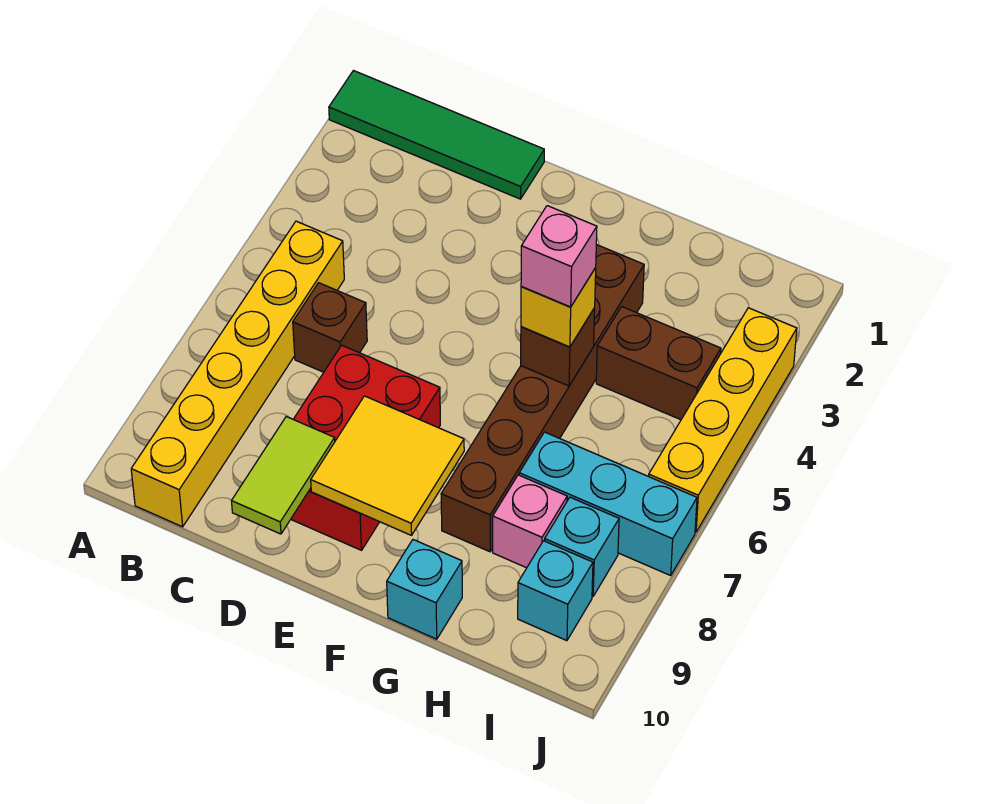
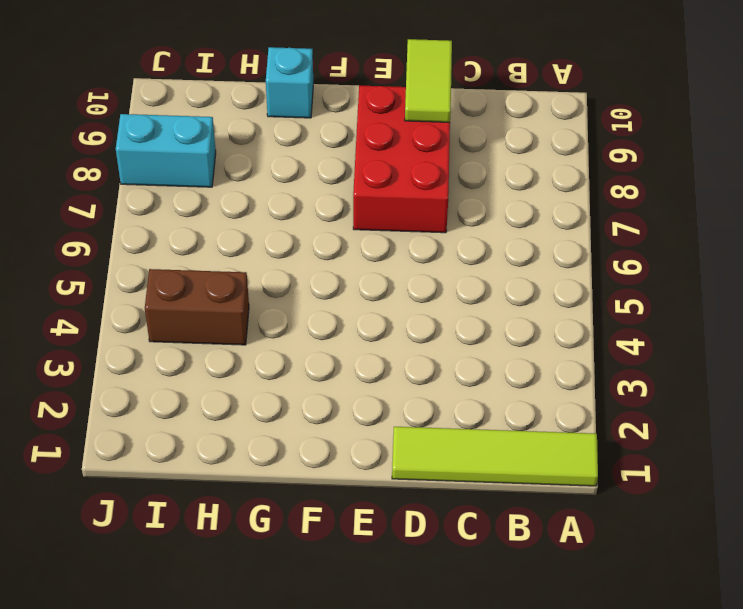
lime 1x4 tile [392,427,598,486] -> green 1x4 tile [329,71,544,199]
cyan 1x2 brick [116,114,216,187] -> cyan 1x1 brick [545,497,619,597]
none -> yellow 1x6 brick [131,221,344,527]
none -> brown 1x1 brick [293,283,367,372]
none -> brown 1x6 brick [441,245,644,552]

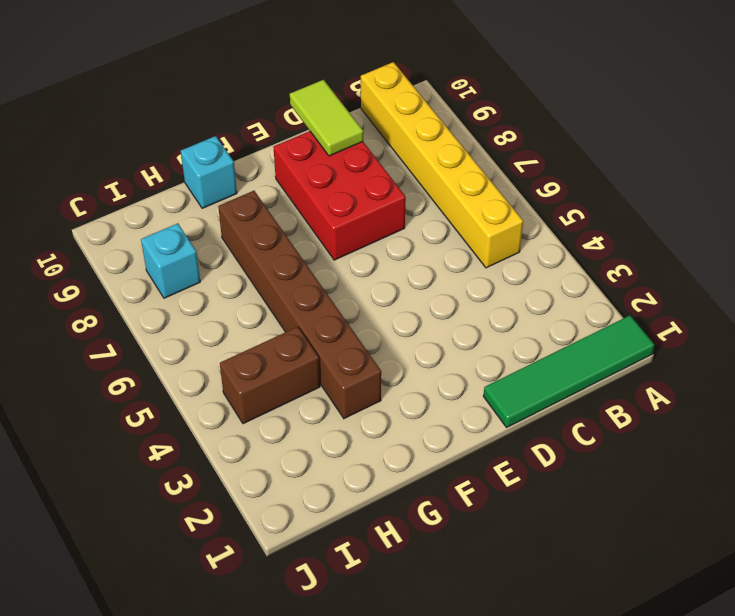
none -> brown 1x1 brick [293,283,367,372]
none -> cyan 1x3 brick [519,432,697,575]
none -> pink 1x1 brick [493,475,567,568]

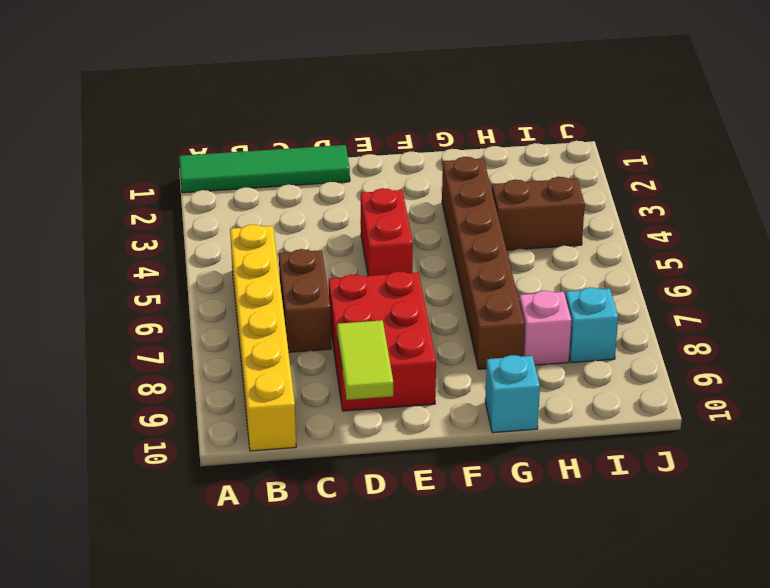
brown 1x2 brick [279,249,331,352] -> brown 1x1 brick [293,283,367,372]
red 1x2 brick [361,188,413,276] -> none
none -> cyan 1x3 brick [519,432,697,575]
none -> cyan 1x1 brick [518,541,593,641]
none -> yellow 1x4 brick [649,308,797,532]

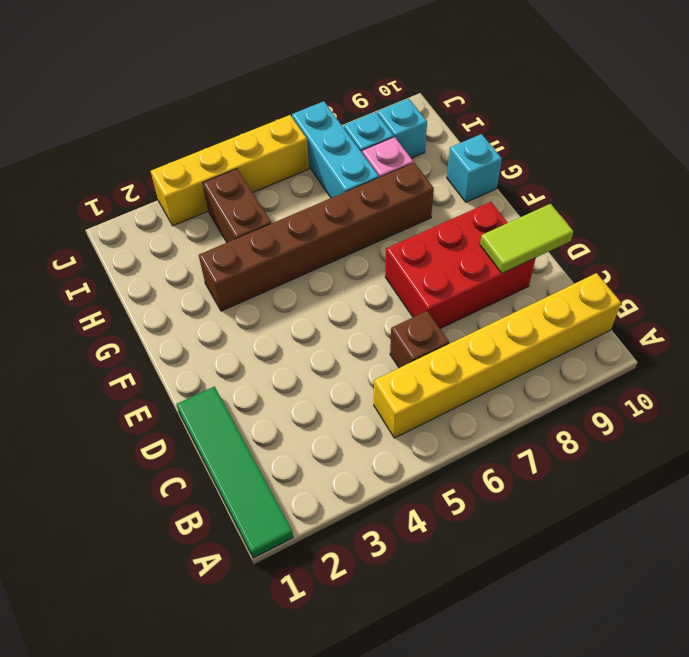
none -> yellow 2x2 tile [311,396,464,535]
none -> brown 1x1 brick [521,308,595,386]
none -> yellow 1x1 brick [521,268,596,347]

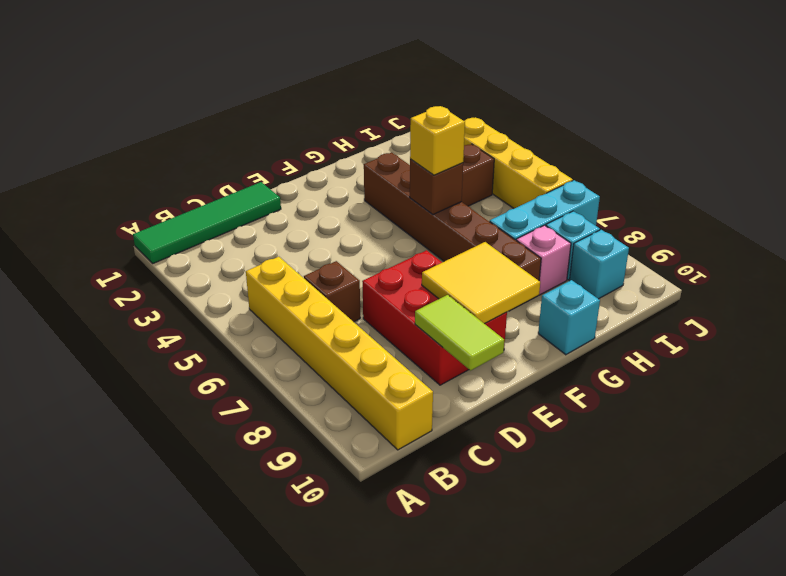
none -> pink 1x1 brick [521,206,597,307]

